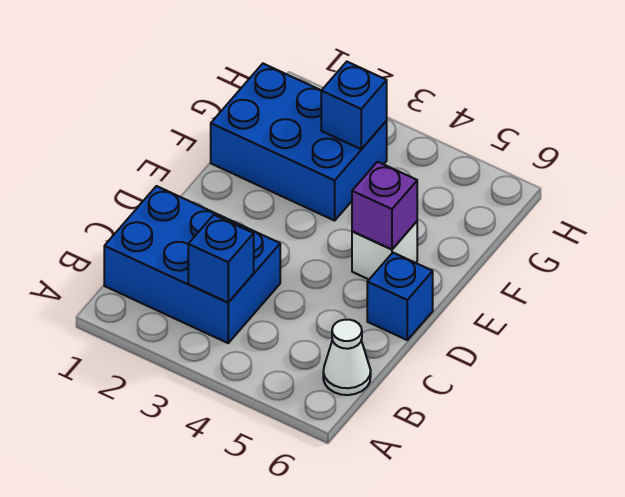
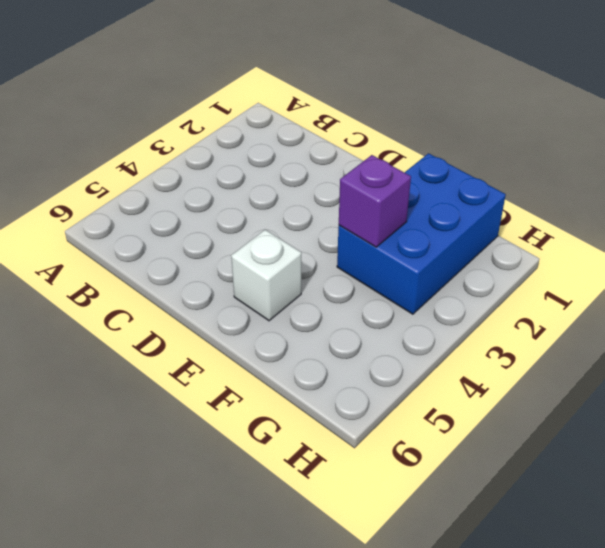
purple 1x1 brick [339,155,411,247] -> purple 1x1 brick moved to [352,162,417,249]
none -> blue 2x3 brick [104,186,280,343]
none -> white 1x1 cone [323,320,371,395]

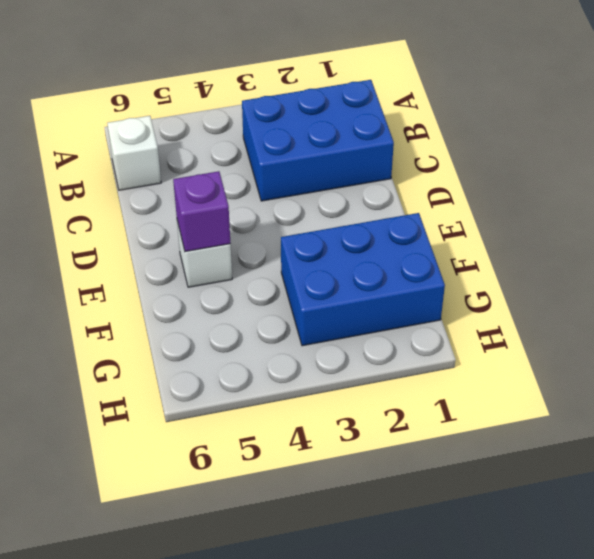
white 1x1 brick [107,116,161,190] -> white 1x1 cone [323,320,371,395]
none -> blue 1x1 brick [367,253,433,340]
none -> blue 1x1 brick [188,215,254,302]

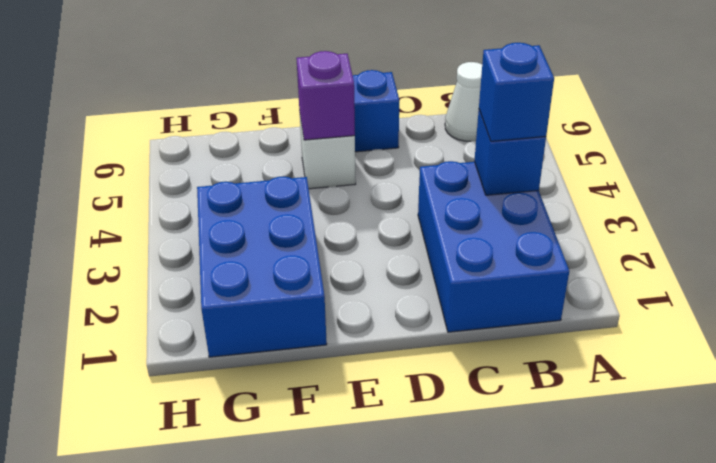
blue 1x1 brick [479,43,554,141] -> blue 1x1 brick moved to [321,62,387,149]

